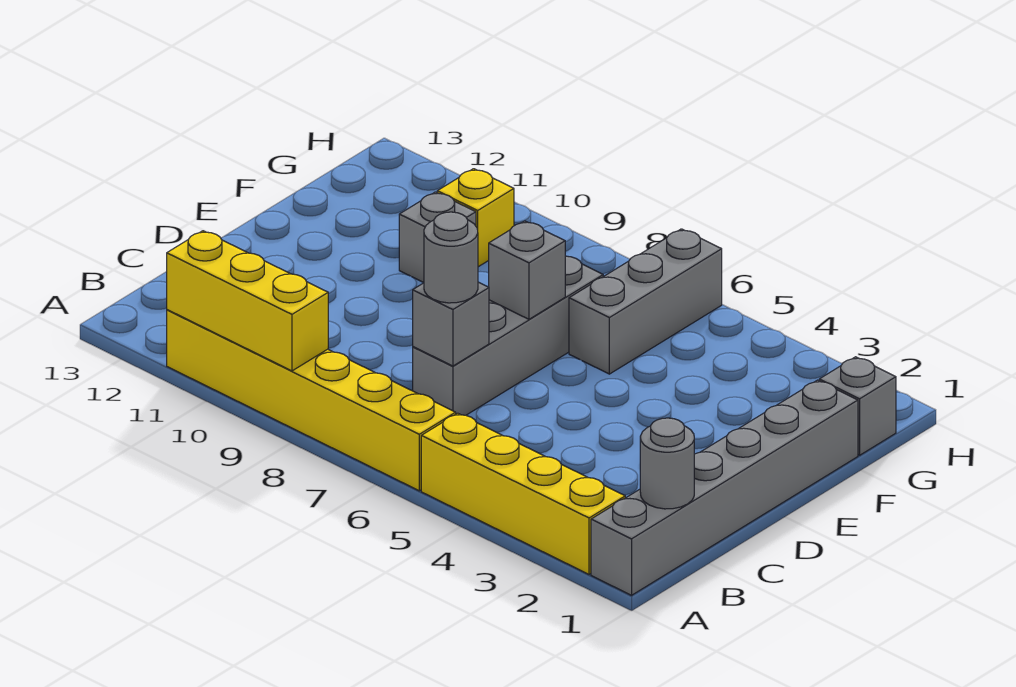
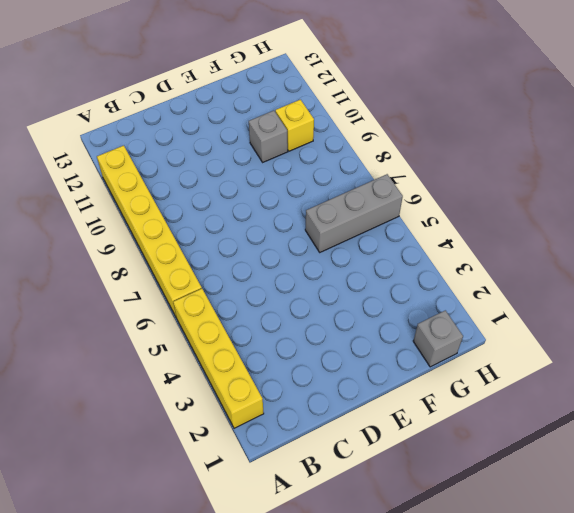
none -> grey 1x6 brick [591,380,858,595]
none -> grey 1x4 brick [413,256,603,415]
none -> yellow 1x3 brick [167,231,328,371]

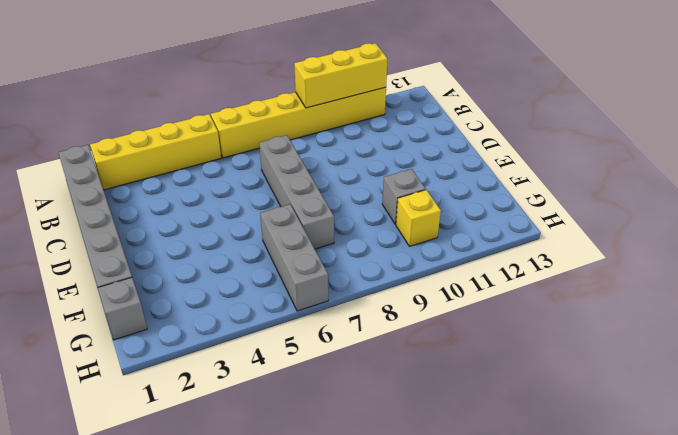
none -> grey 1x1 round brick [640,418,694,509]
none -> grey 1x1 brick [413,282,489,366]
none -> grey 1x1 brick [489,221,565,319]

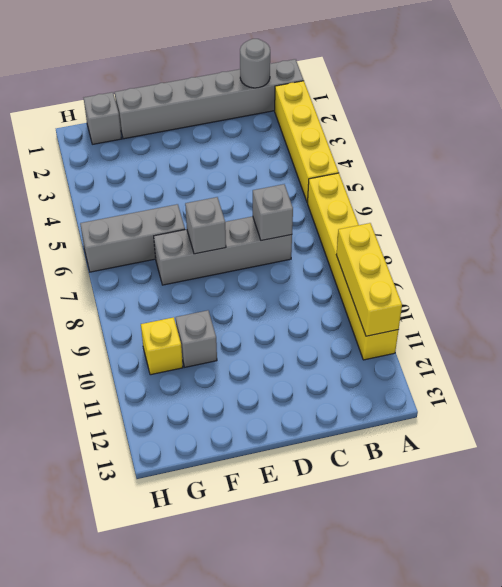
none -> grey 1x1 round brick [424,212,478,303]

